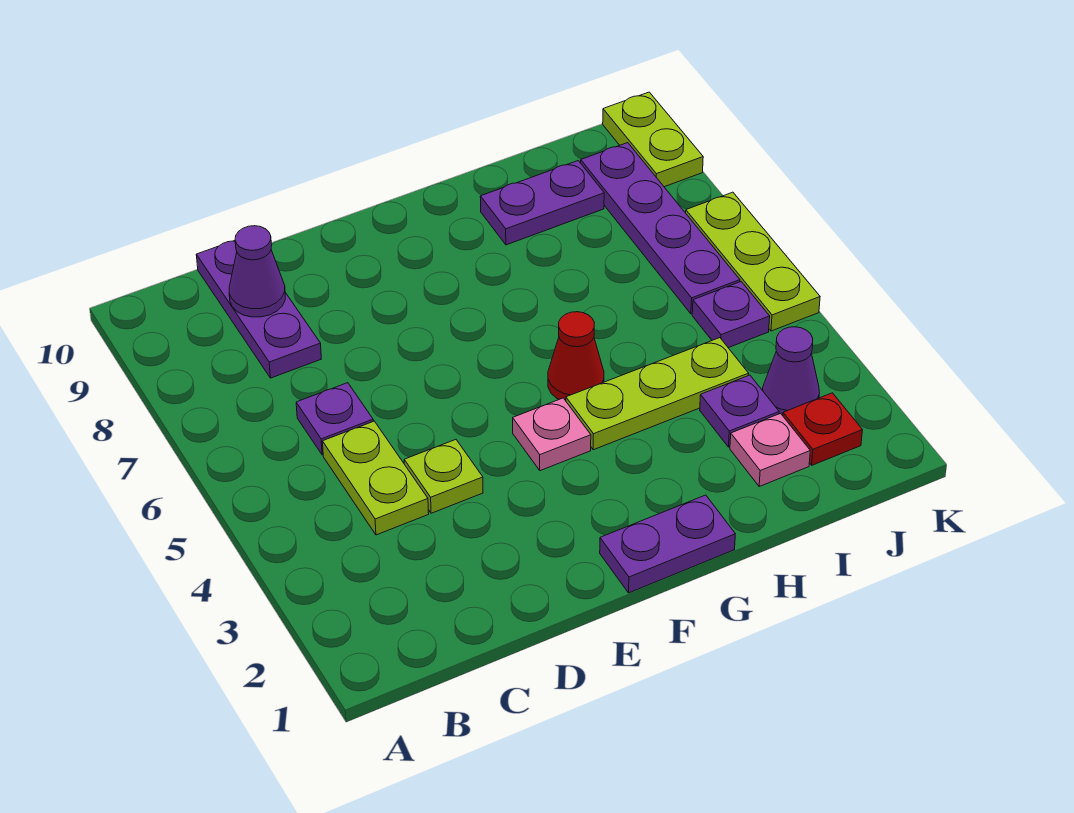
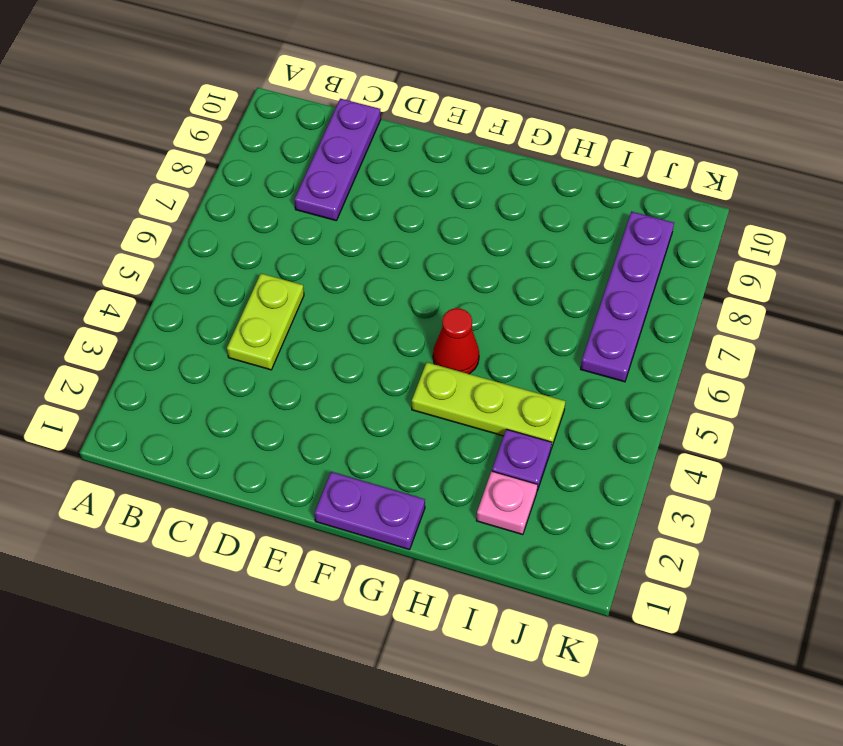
none -> purple 1x1 plate [296,383,373,455]
none -> lime 1x1 plate [404,440,483,513]
none -> pink 1x1 plate [513,398,591,471]

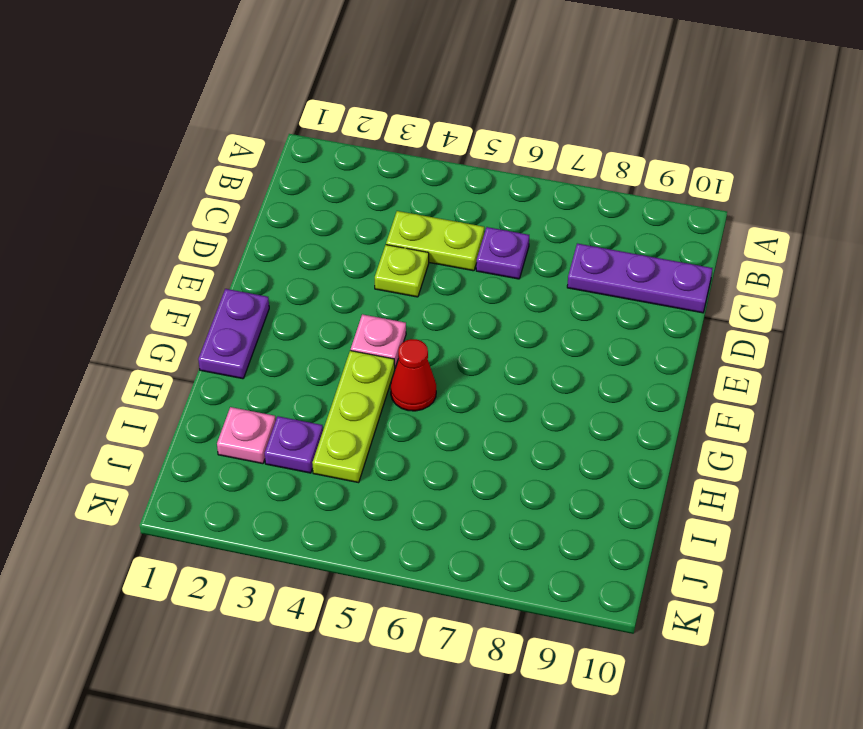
none -> purple 1x2 plate [480,161,604,245]
none -> red 1x1 plate [783,393,862,465]
none -> purple 1x1 cone [762,327,819,416]

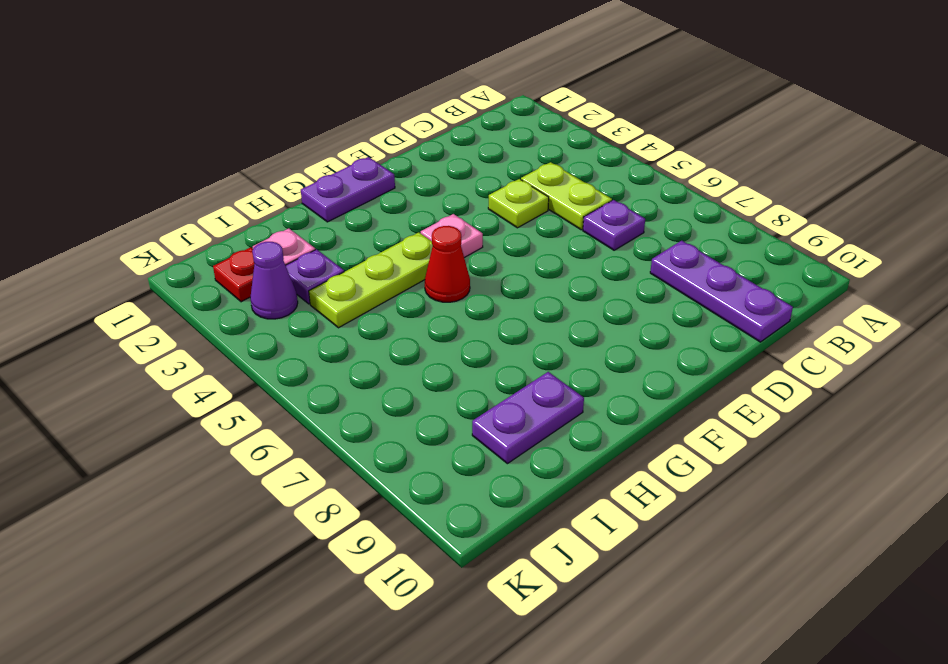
none -> purple 1x1 plate [692,282,770,348]
none -> purple 1x4 plate [581,143,740,314]
none -> lime 1x3 plate [686,192,820,331]

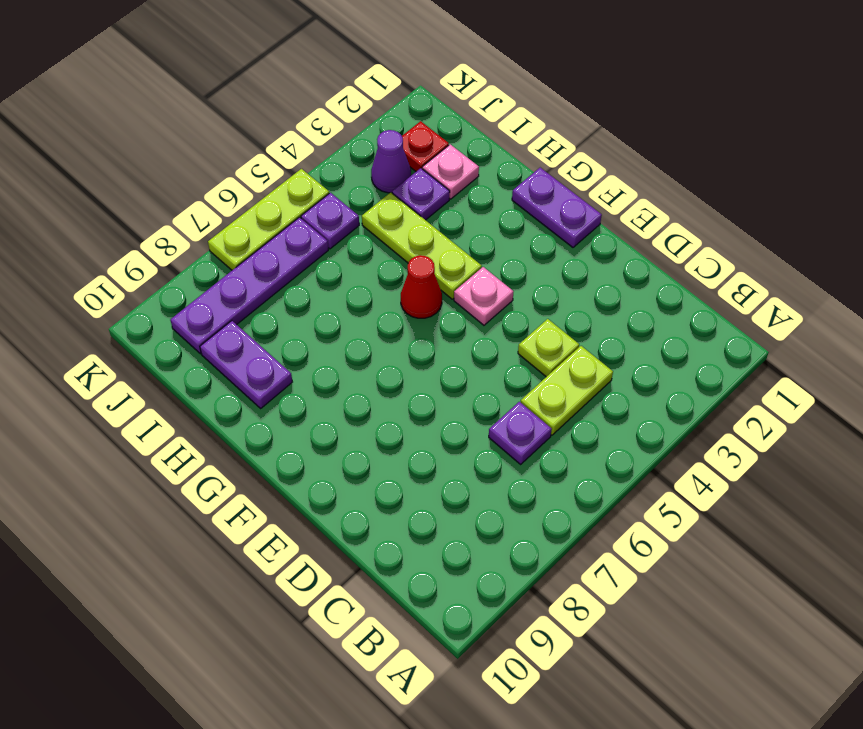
none -> purple 1x3 plate [196,241,321,378]
none -> lime 1x2 plate [603,92,703,187]
none -> purple 1x1 cone [229,226,285,317]

